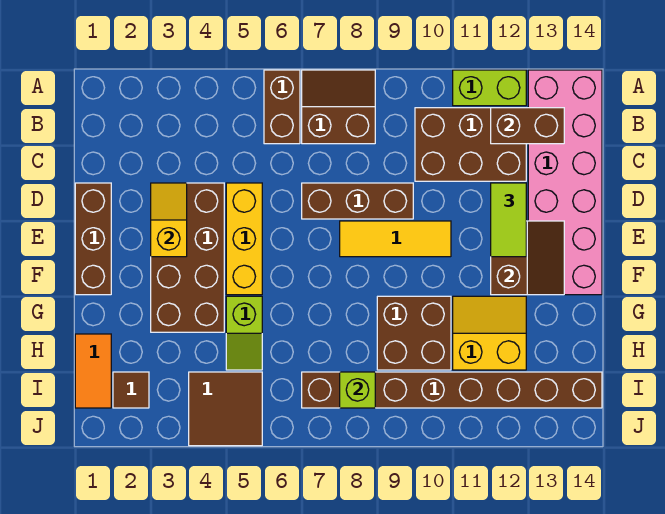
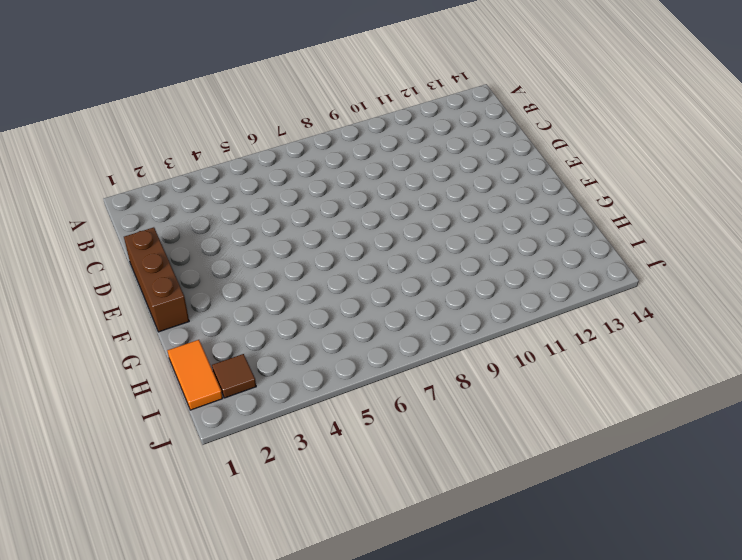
none -> brown 1x2 brick [264,70,300,144]
none -> brown 2x2 slope [302,70,375,144]
none -> lime 1x2 brick [453,70,526,106]

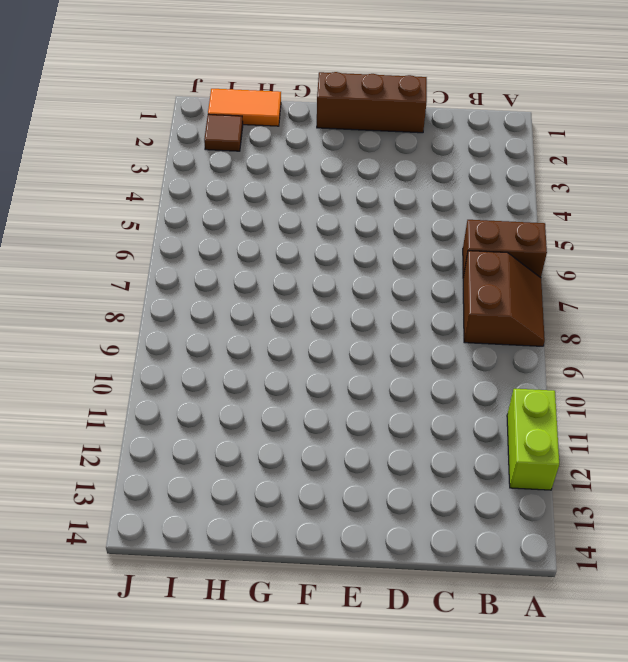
none -> pink 2x6 brick [528,70,602,295]
none -> brown 2x3 brick [415,108,526,181]
none -> brown 2x4 brick [151,183,224,332]

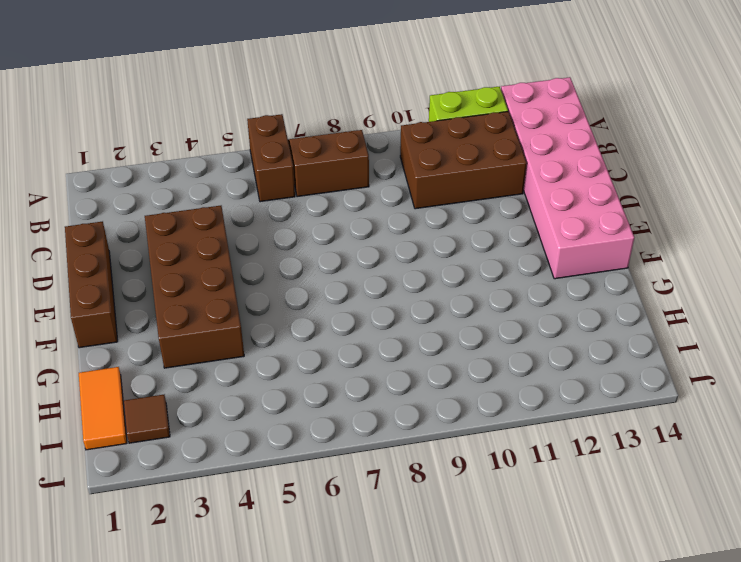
none -> yellow 1x3 brick [226,183,262,295]
none -> brown 1x3 brick [302,183,413,219]
none -> yellow 1x3 tile [340,221,451,257]

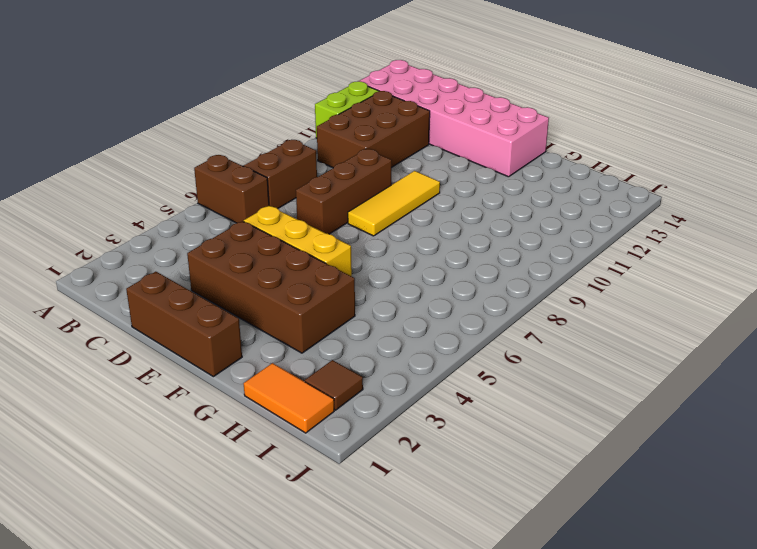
none -> lime 1x2 slope [226,296,262,370]
none -> brown 2x2 brick [377,296,451,370]
none -> yellow 2x2 slope [453,296,526,370]

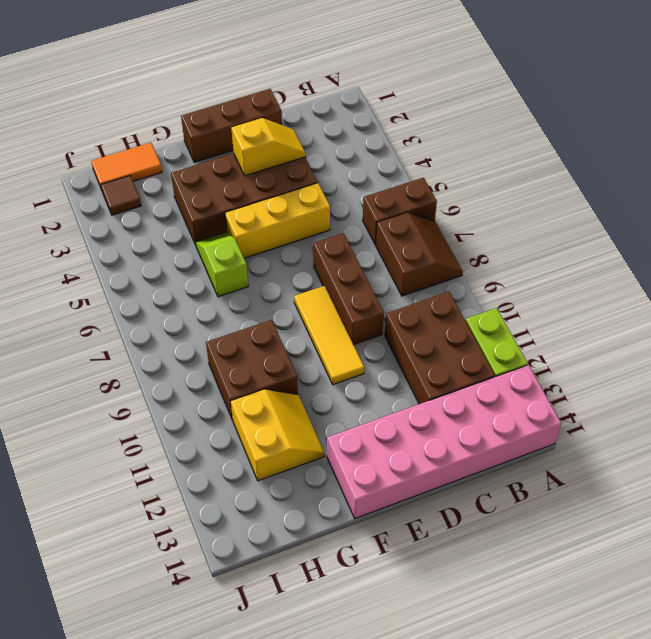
lime 1x2 slope [195,232,248,297] -> lime 1x2 slope turned to [226,296,262,370]
none -> brown 2x2 tile [189,372,262,446]
none -> brown 1x8 brick [302,372,602,408]
none -> brown 1x2 brick [491,108,564,144]

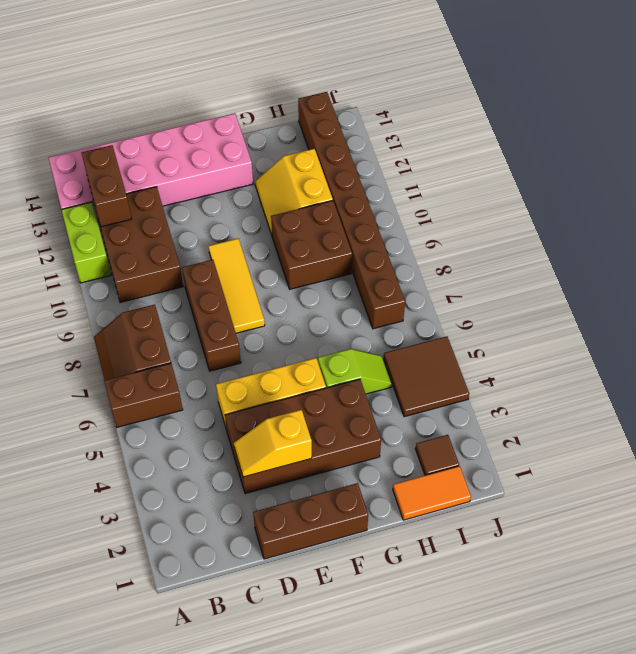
none -> brown 2x2 slope [491,221,564,295]
none -> lime 1x1 brick [340,372,375,408]
none -> lime 1x2 tile [491,183,526,257]

